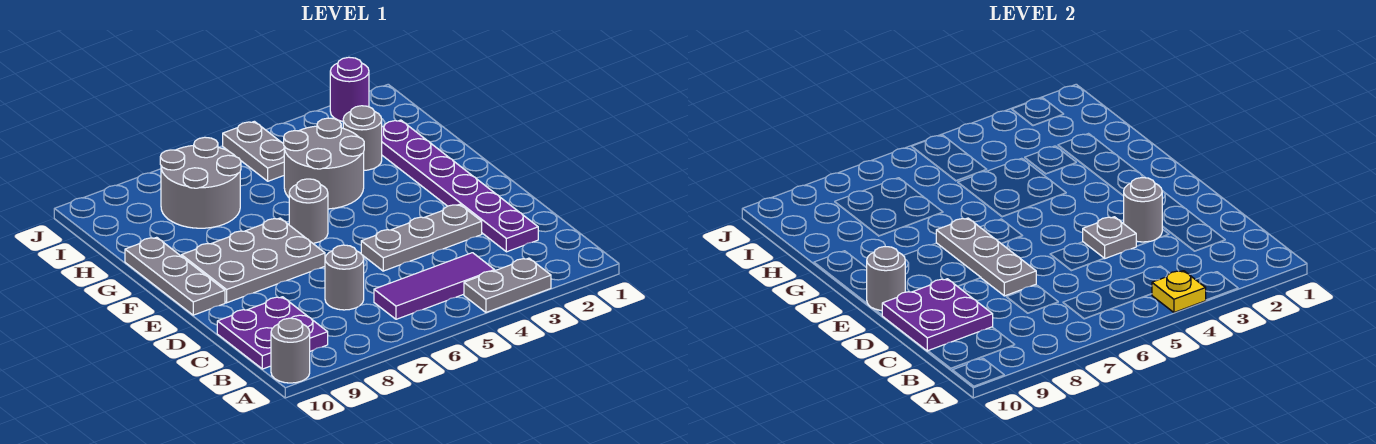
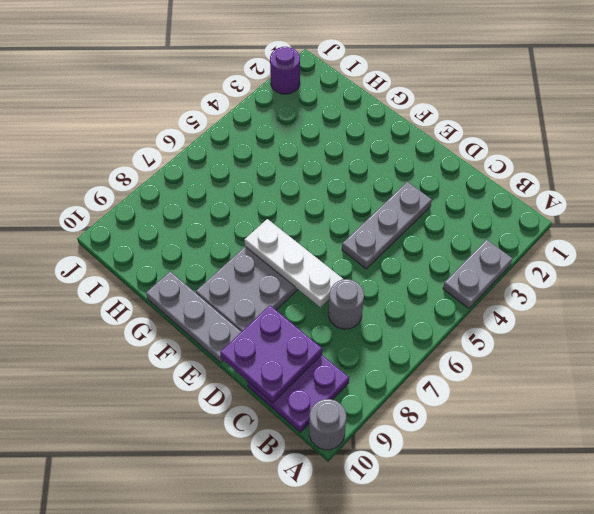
white 1x3 plate [245,219,343,307] -> grey 1x3 plate [936,218,1036,296]
none -> purple 1x3 tile [374,253,495,319]
none -> purple 1x6 plate [382,120,538,252]
none -> grey 1x1 round brick [289,179,328,243]

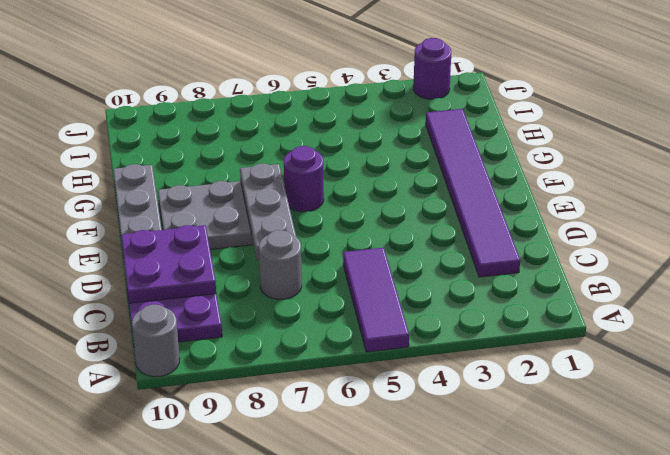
purple 1x3 tile [343,248,409,352] -> purple 1x3 tile turned to [374,253,495,319]
purple 1x6 tile [426,109,520,277] -> purple 1x6 plate [382,120,538,252]
purple 1x1 round brick [284,146,324,212] -> grey 1x1 round brick [289,179,328,243]
none -> grey 1x2 plate [464,258,551,312]
none -> grey 1x3 plate [361,204,482,271]
none -> grey 2x2 round brick [284,118,364,209]

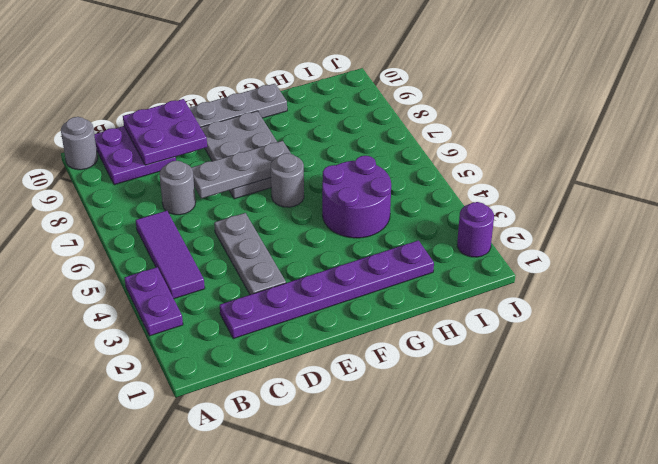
purple 1x2 plate [125,267,183,336] -> grey 1x2 plate [464,258,551,312]
purple 2x2 round brick [322,156,391,238] -> grey 2x2 round brick [284,118,364,209]
none -> grey 1x1 round brick [343,106,382,170]
none -> grey 2x2 round brick [160,137,241,228]
none -> grey 1x2 plate [223,121,284,181]

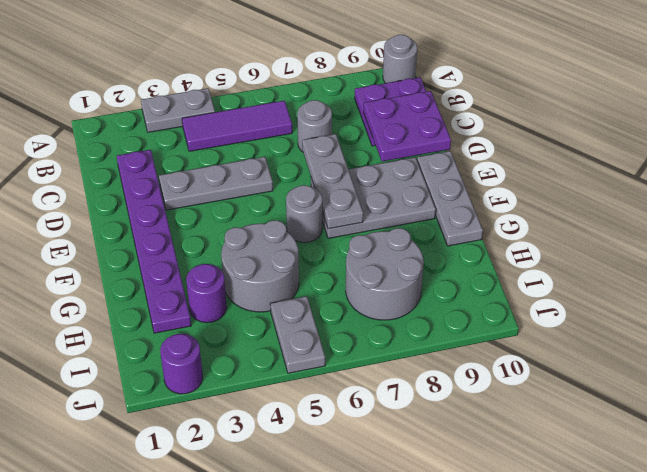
purple 1x1 round brick [186,264,227,323] -> grey 1x1 round brick [343,106,382,170]
none -> yellow 1x1 plate [1152,271,1206,312]
none -> grey 1x1 round brick [1124,178,1162,242]
none -> grey 1x1 plate [1083,217,1136,258]

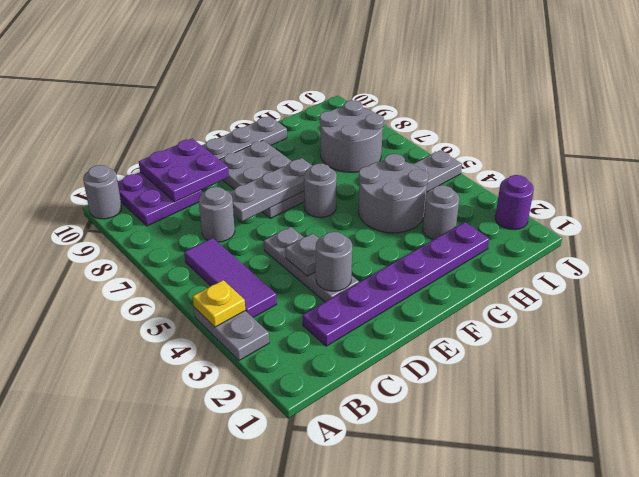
none -> grey 1x1 round brick [867,247,905,311]

